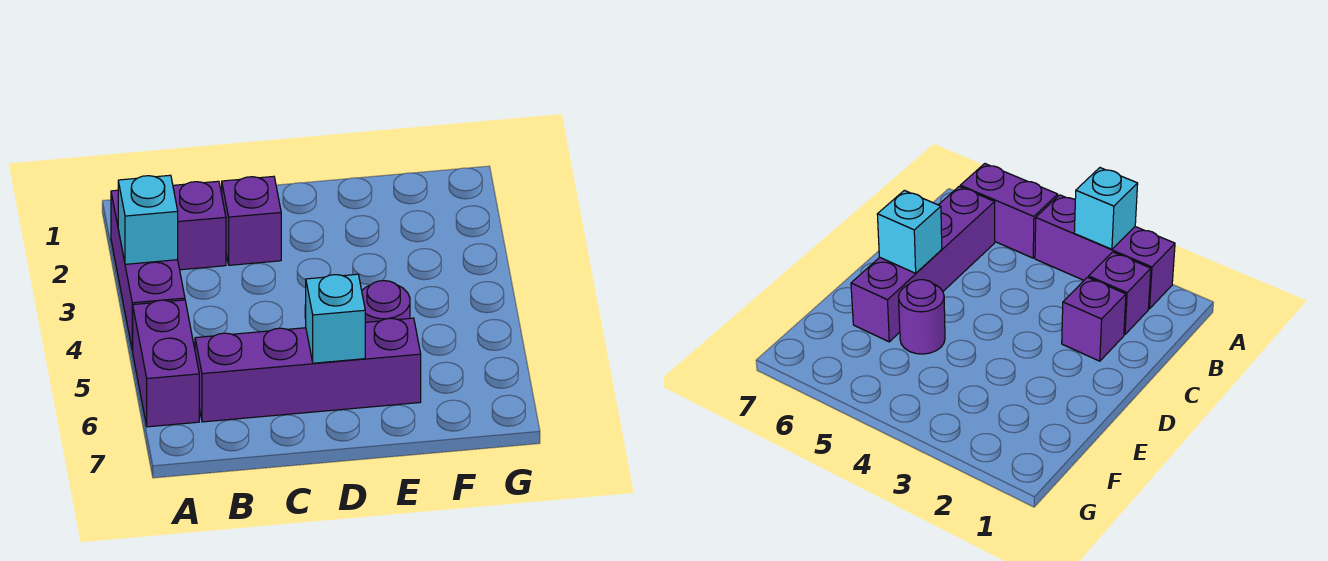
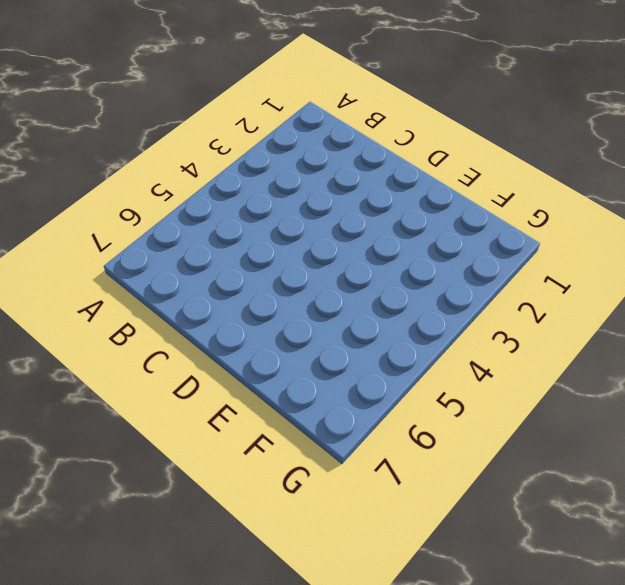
none -> purple 1x3 brick [111,190,185,351]
none -> purple 1x2 brick [133,300,199,427]

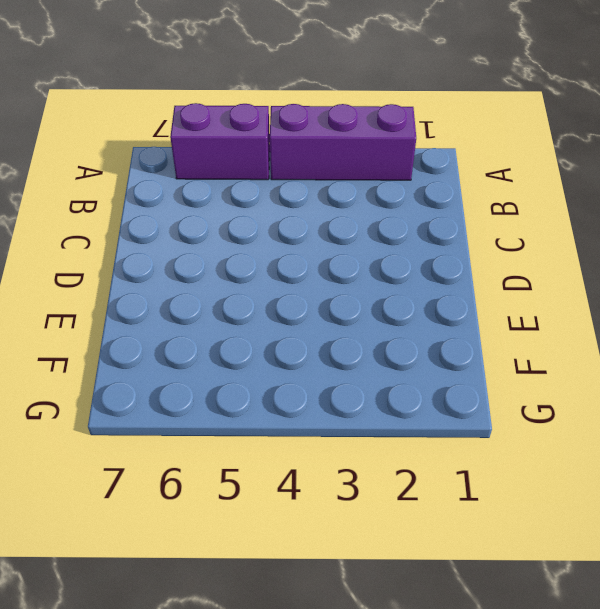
none -> purple 1x1 brick [173,181,226,270]
none -> purple 1x4 brick [195,318,421,422]

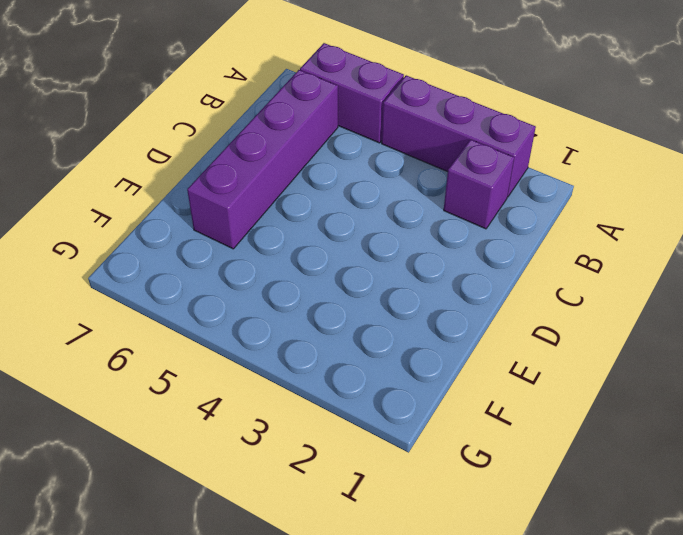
none -> purple 1x1 brick [222,176,281,265]
none -> purple 1x1 round brick [362,281,410,322]

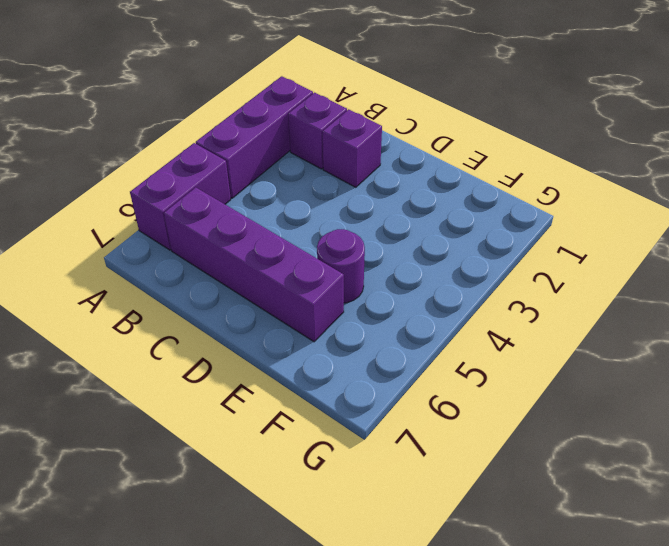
none -> cyan 1x1 brick [118,175,178,264]
none -> cyan 1x1 brick [306,274,365,363]

